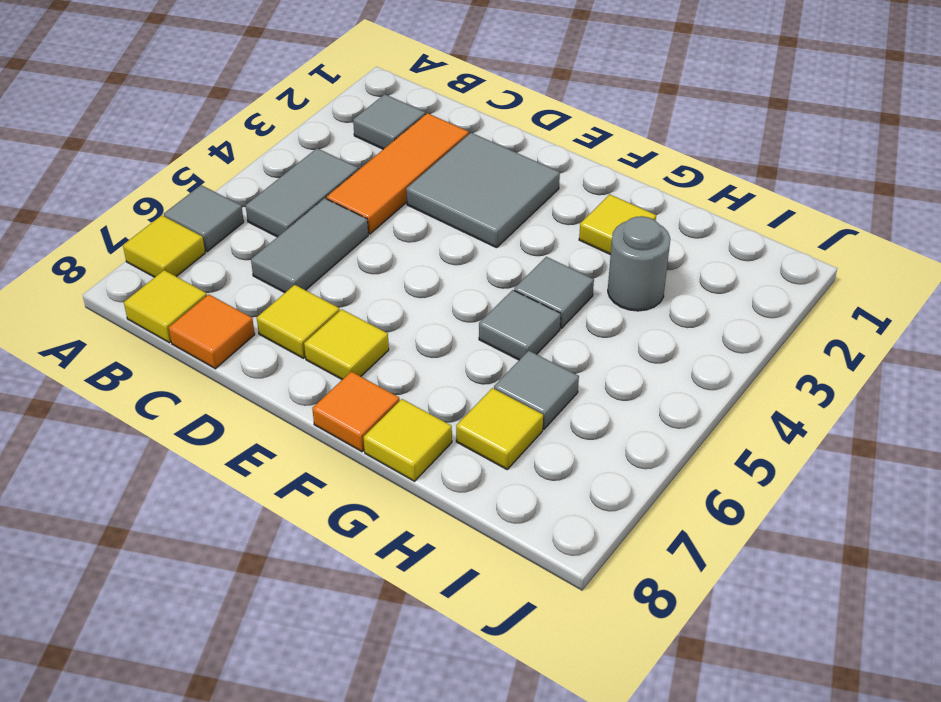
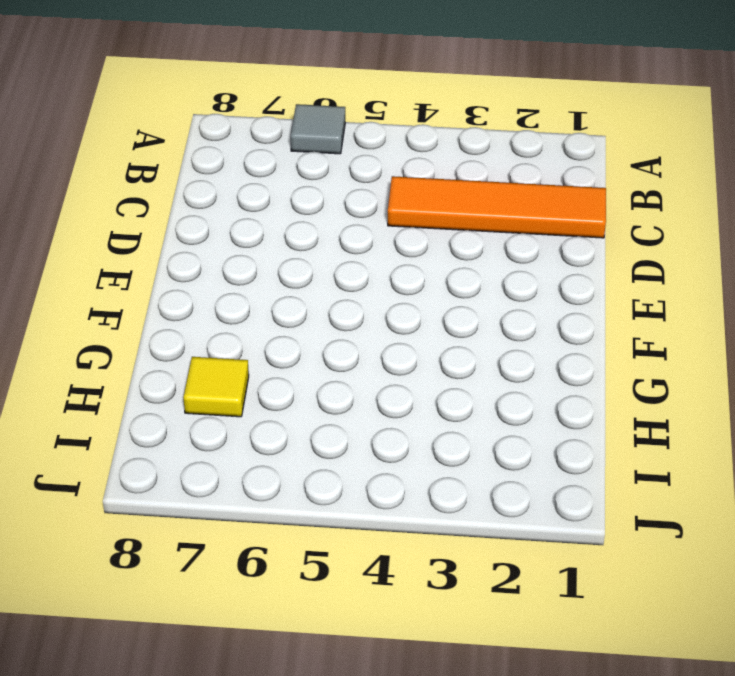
orange 1x4 tile [388,176,606,238] -> orange 1x3 tile [326,113,469,234]
none -> yellow 1x1 tile [123,215,205,277]
none -> grey 1x1 tile [353,94,425,149]
none -> grey 1x2 tile [246,148,358,237]

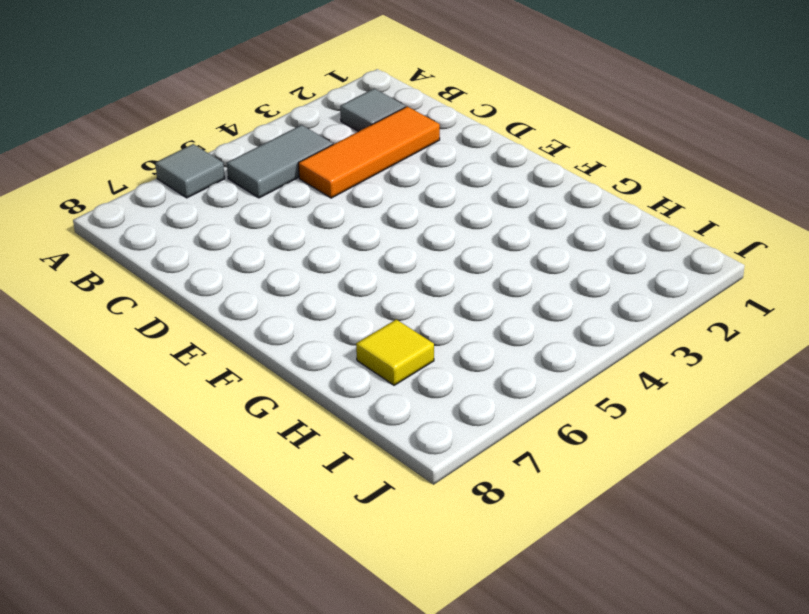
none -> yellow 1x1 tile [123,215,205,277]
none -> yellow 1x1 tile [124,270,207,343]
none -> grey 1x2 tile [251,198,368,293]

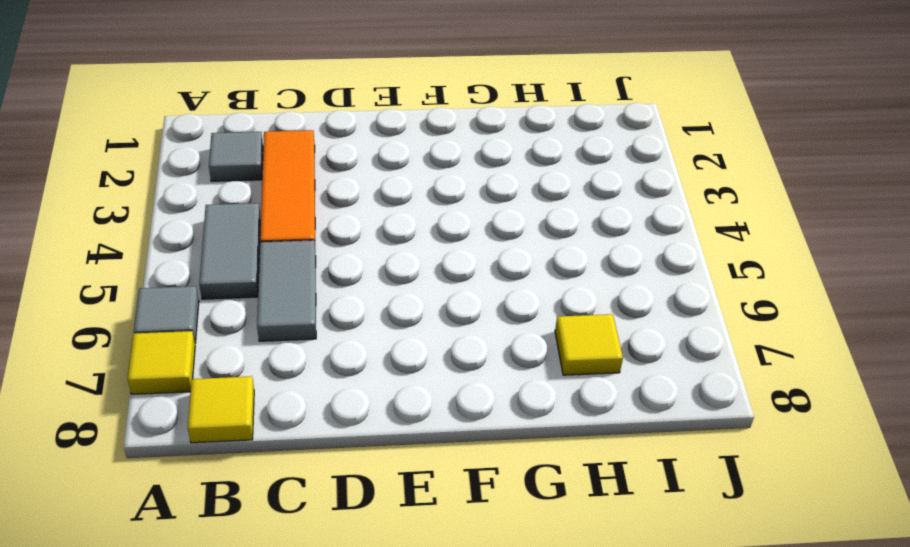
none -> orange 1x1 tile [169,294,255,369]
none -> grey 2x2 tile [406,133,560,248]
none -> yellow 1x1 tile [257,285,340,358]

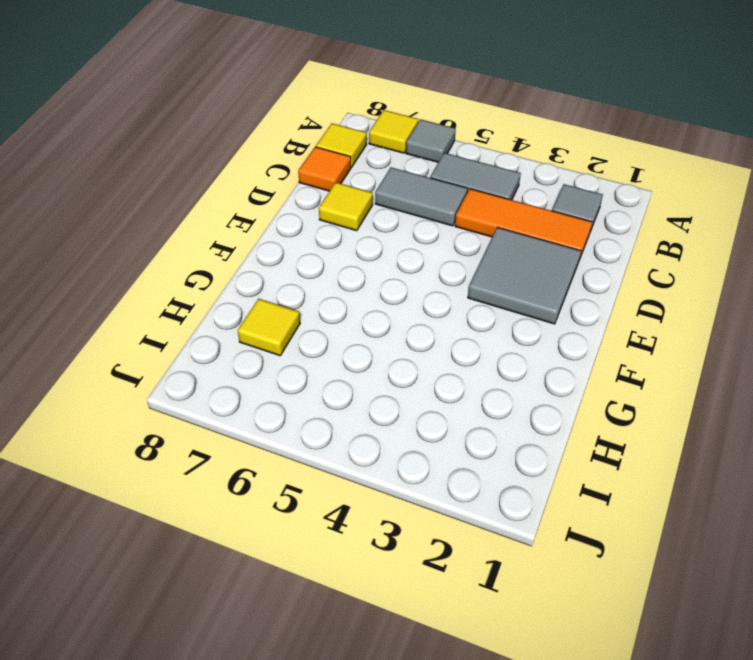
none -> yellow 1x1 tile [304,309,389,380]
none -> orange 1x1 tile [312,371,400,452]
none -> yellow 1x1 tile [579,194,656,255]

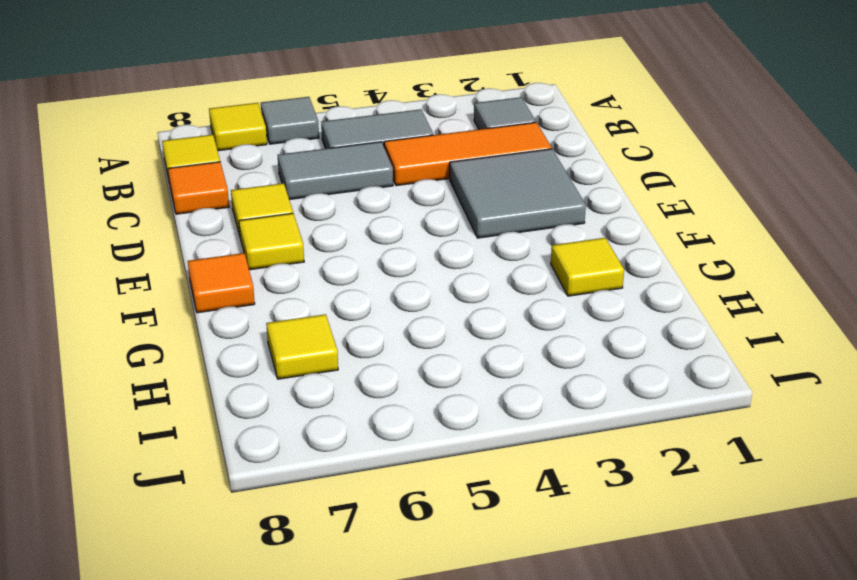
none -> grey 1x1 tile [514,257,594,328]
none -> grey 1x1 tile [479,290,561,360]
none -> yellow 1x1 tile [364,399,452,481]

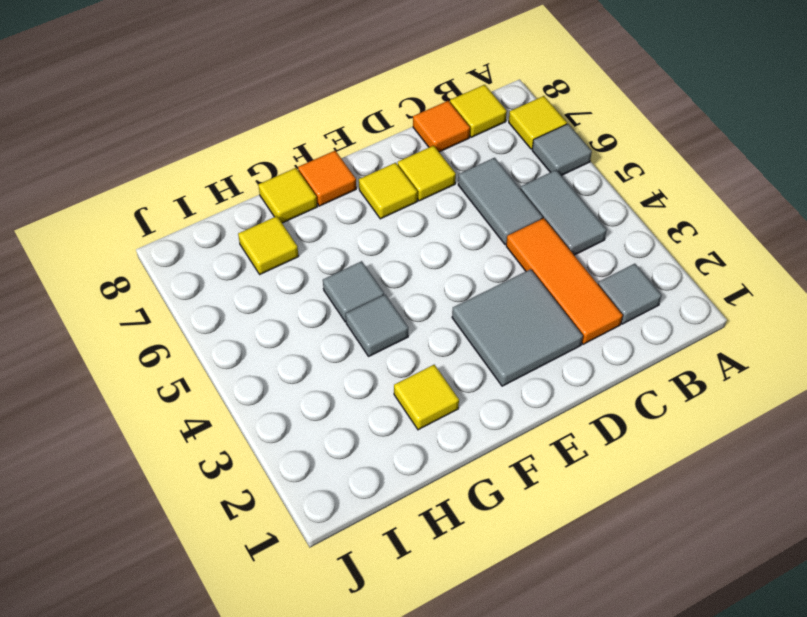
none -> grey 1x1 round brick [608,216,670,311]
none -> grey 1x1 tile [494,351,579,429]

